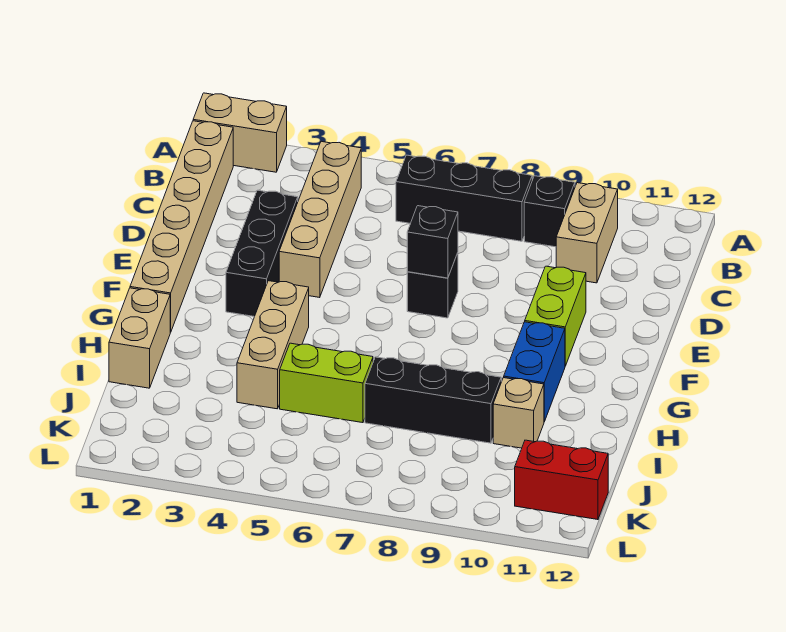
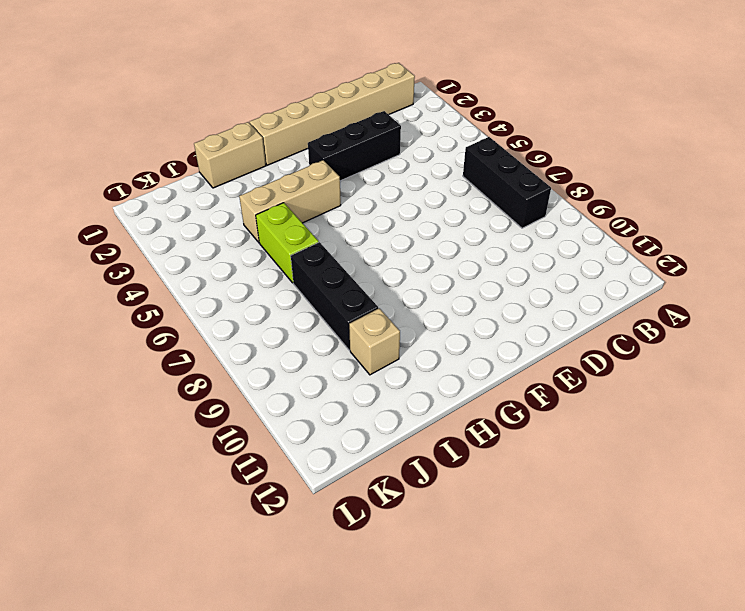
none -> tan 1x2 brick [193,93,287,172]
none -> tan 1x4 brick [279,141,361,298]
none -> black 1x1 brick [524,176,575,247]

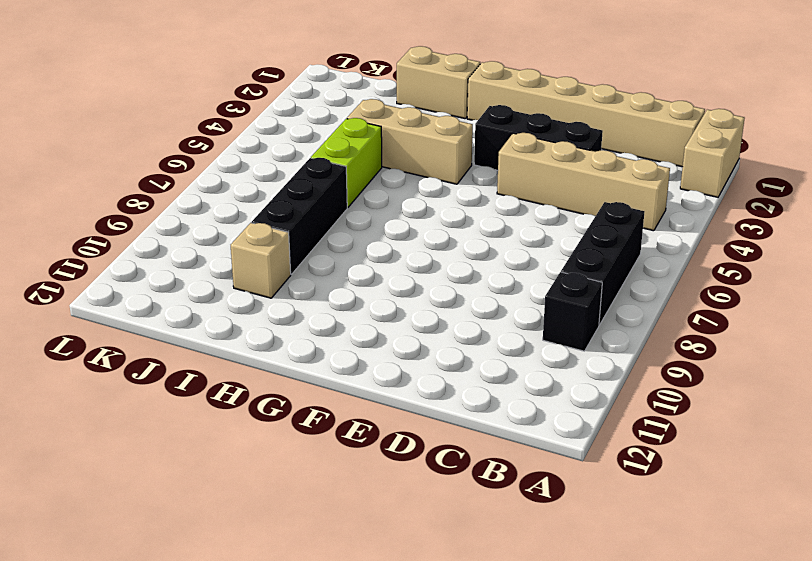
none -> tan 1x2 brick [556,183,618,283]
none -> black 1x1 brick [407,253,458,318]
none -> lime 1x2 brick [525,266,586,366]

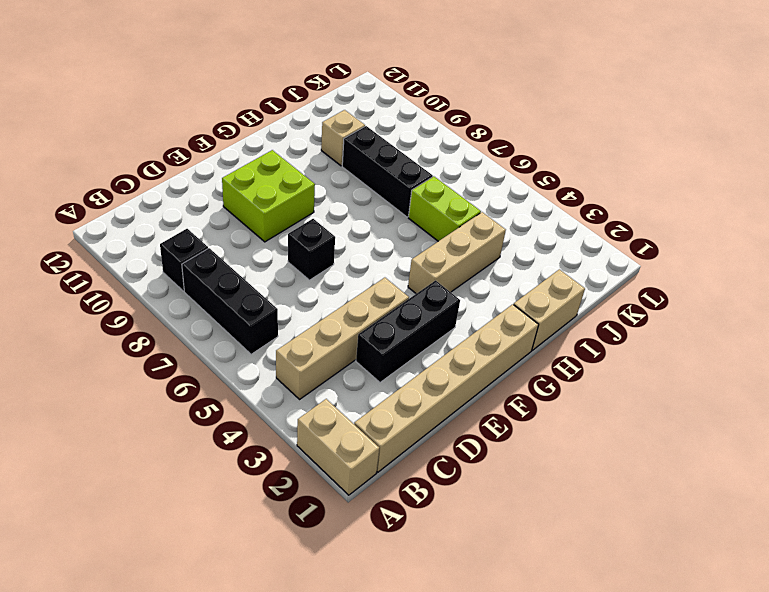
lime 2x2 brick [222,150,315,242] -> lime 1x2 brick [525,266,586,366]
none -> tan 1x2 brick [556,183,618,283]
none -> blue 1x2 brick [504,322,565,422]
none -> red 1x2 brick [515,440,608,520]

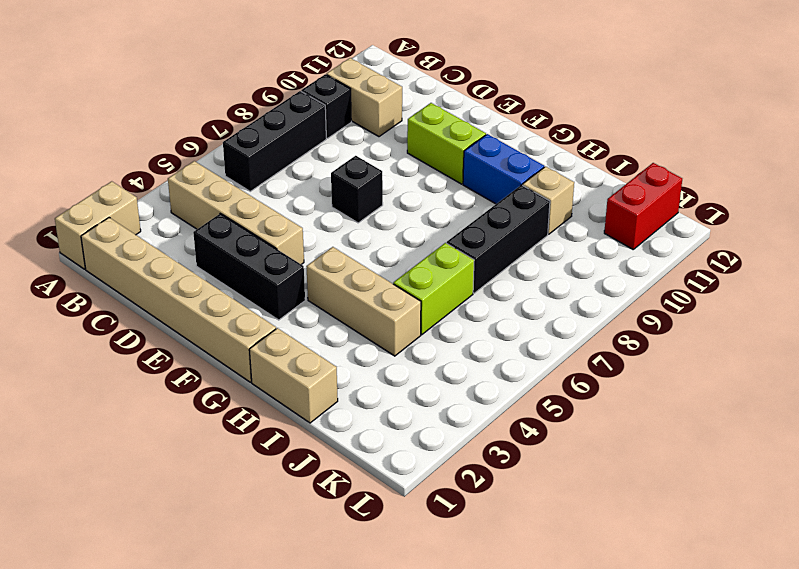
none -> black 1x1 brick [407,206,458,278]

